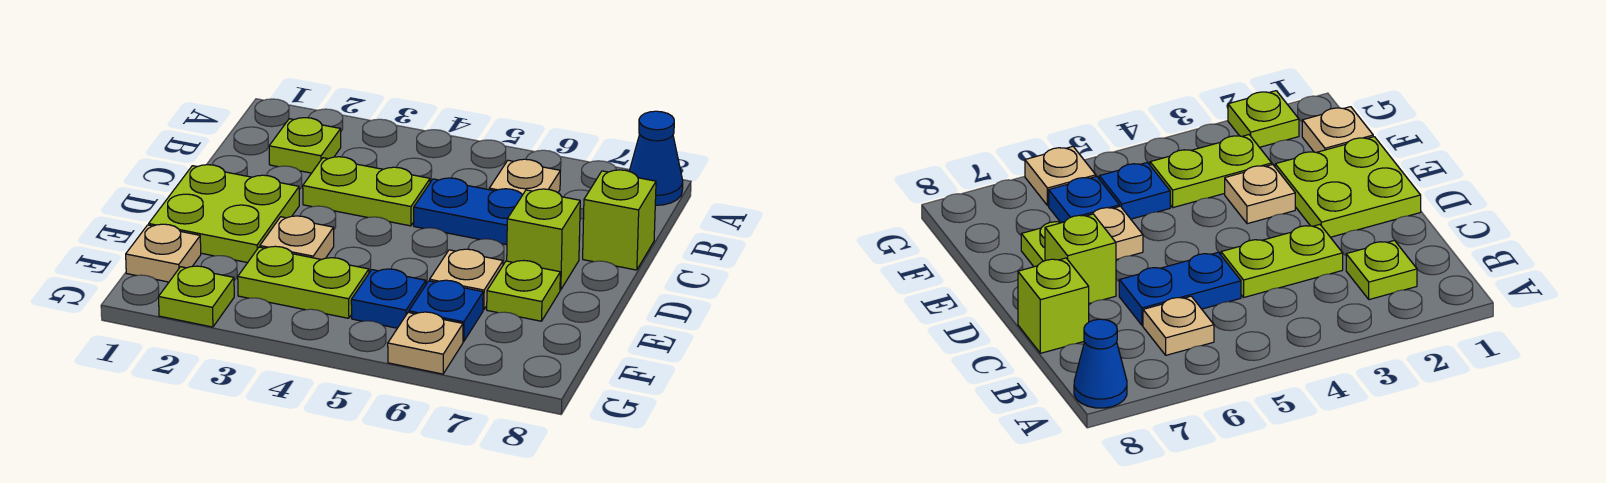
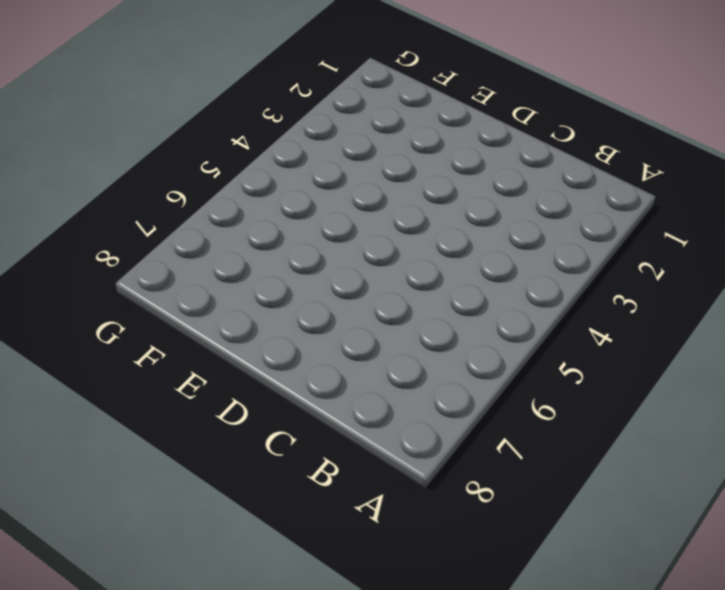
none -> blue 1x1 cone [629,111,683,205]
none -> lime 1x1 plate [269,118,341,173]
none -> tan 1x1 plate [489,159,560,195]

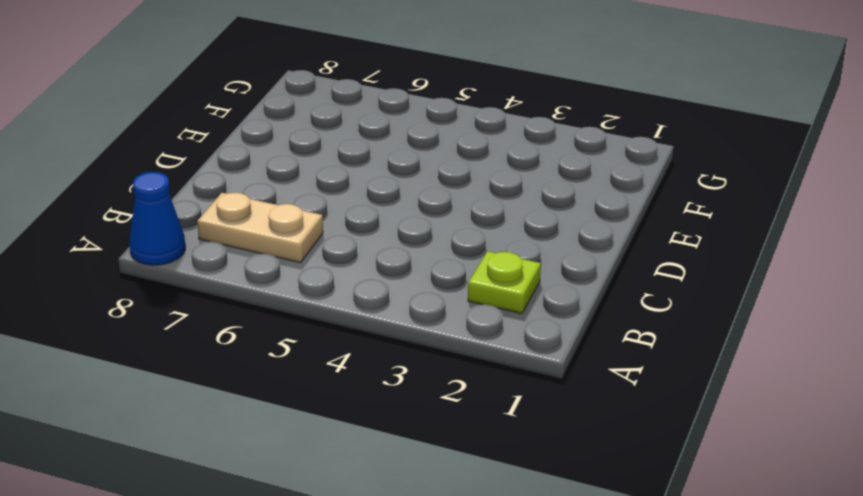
tan 1x2 plate [197,193,323,263] -> tan 1x1 plate [489,159,560,195]
none -> lime 1x2 plate [303,157,430,226]
none -> blue 1x2 plate [414,178,522,245]
none -> lime 1x1 brick [583,170,656,270]

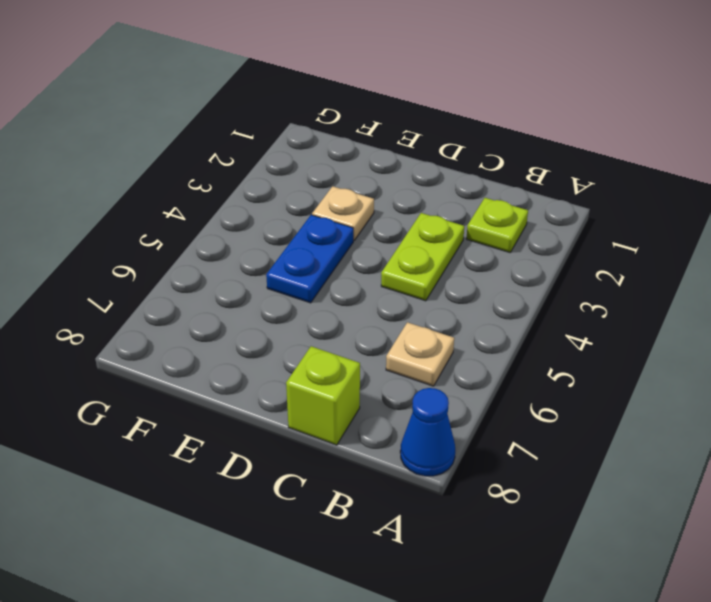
blue 1x2 plate [266,215,353,303] -> blue 1x2 plate moved to [414,178,522,245]
none -> lime 2x2 plate [149,165,299,263]
none -> lime 1x1 brick [507,189,580,290]
none -> tan 1x1 plate [430,249,503,310]

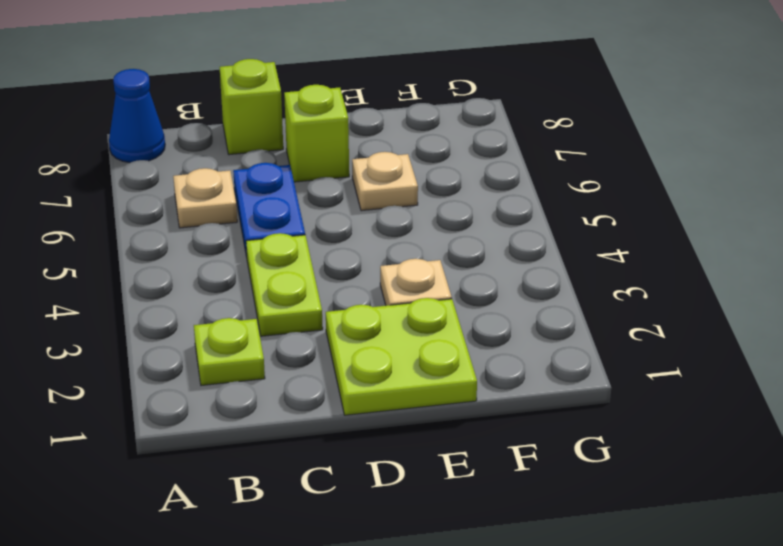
none -> lime 1x1 plate [487,260,560,321]
none -> tan 1x1 plate [126,224,201,282]
none -> lime 1x2 plate [238,246,369,318]

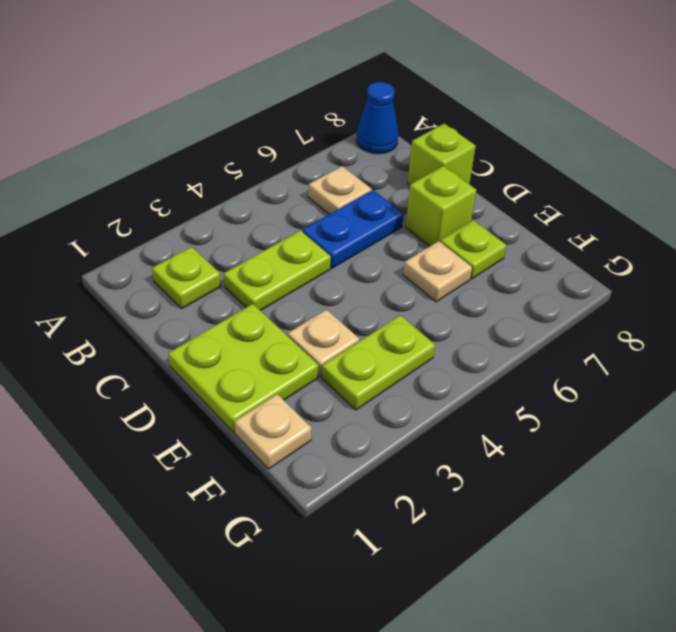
none -> blue 1x1 plate [351,269,426,328]
none -> blue 1x1 plate [409,280,483,342]
none -> lime 1x1 plate [159,266,234,327]

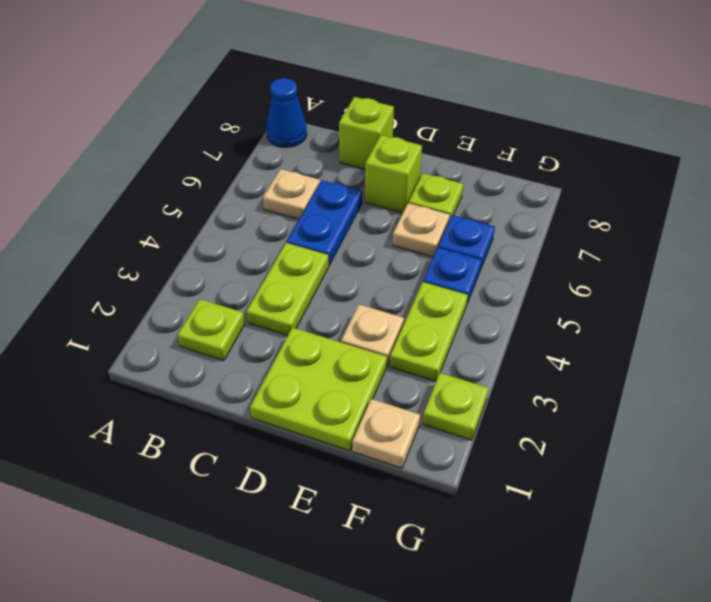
none -> tan 1x1 plate [388,312,463,374]

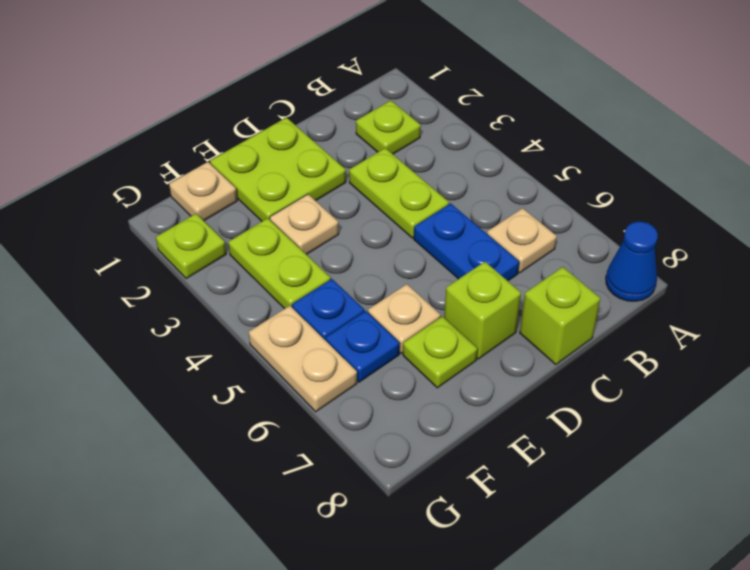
tan 1x2 plate [249,306,357,412] -> tan 1x1 plate [388,312,463,374]

